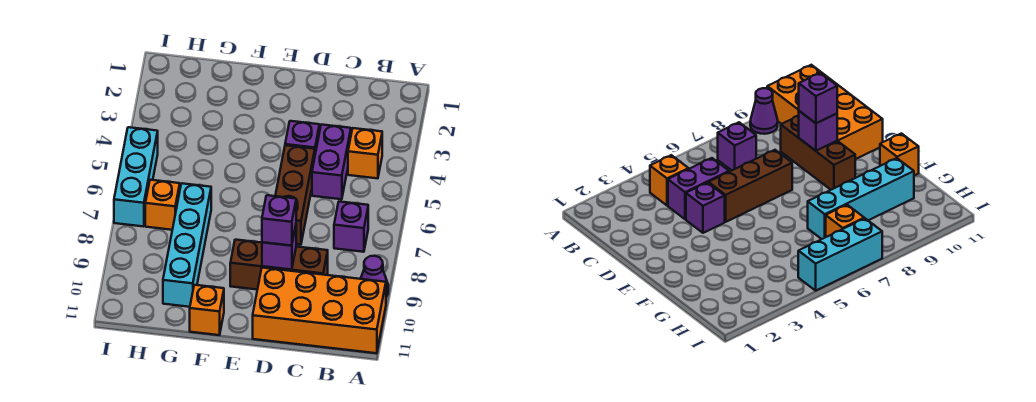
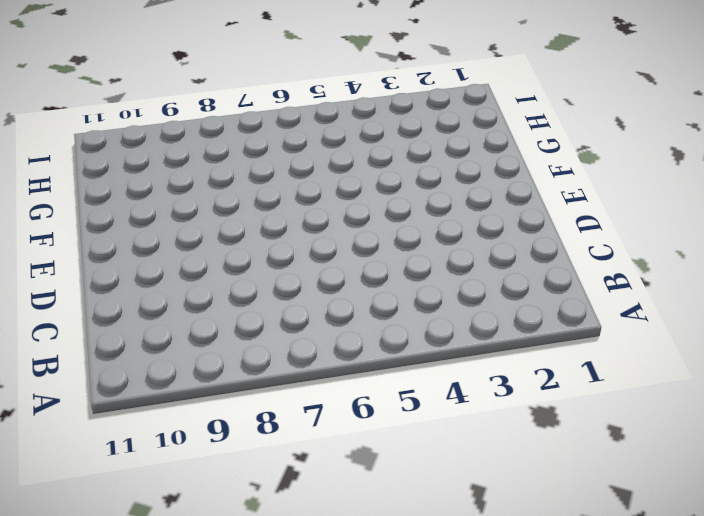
none -> purple 1x1 cone [361,256,388,297]
none -> orange 2x4 brick [253,268,386,353]
none -> orange 1x1 brick [348,128,382,178]

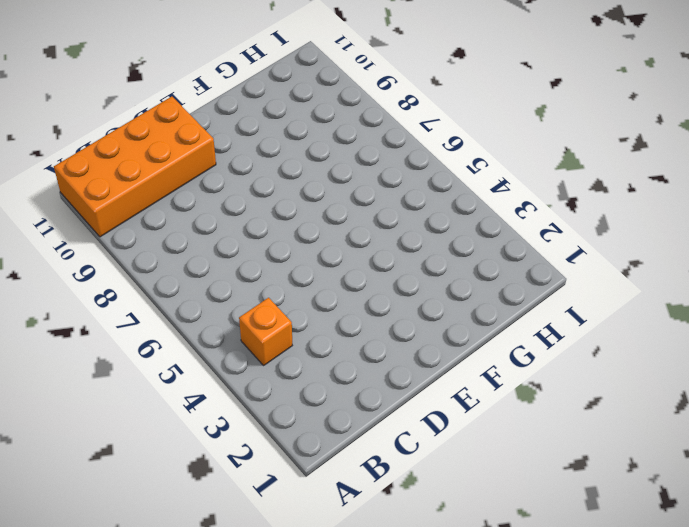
none -> purple 1x1 cone [361,256,388,297]
none -> purple 1x1 brick [334,202,368,252]
none -> purple 1x2 brick [312,125,351,199]

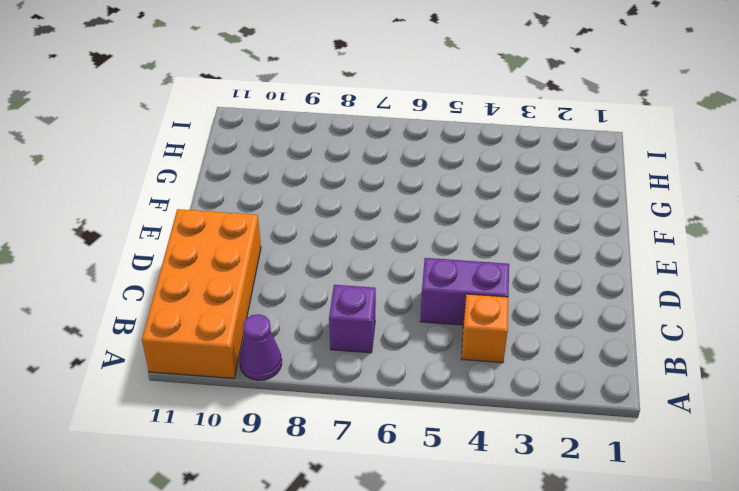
none -> brown 1x3 brick [230,240,328,290]
none -> purple 1x1 brick [285,121,320,154]
none -> brown 1x3 brick [275,145,315,245]

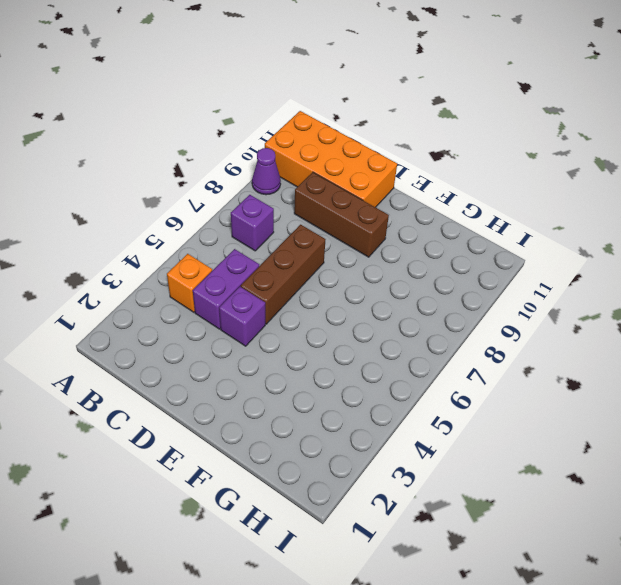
none -> orange 1x1 brick [190,285,224,335]
none -> cyan 1x4 brick [163,183,211,307]
none -> orange 1x1 brick [145,180,180,230]

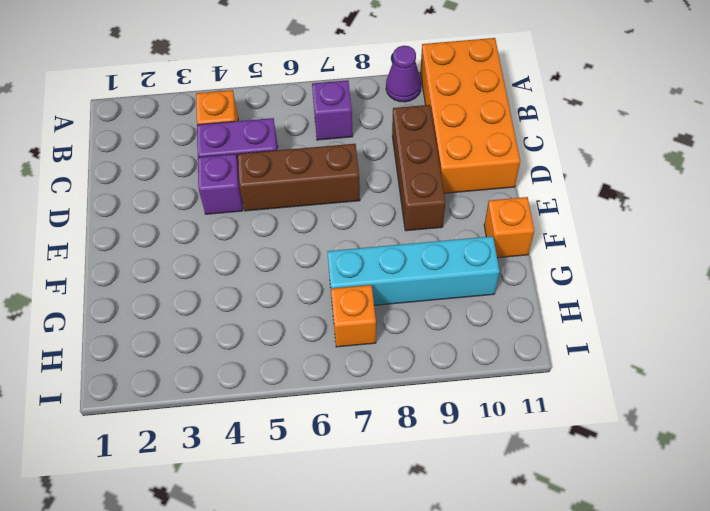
none -> cyan 1x3 brick [114,127,158,227]
none -> purple 1x1 brick [262,226,296,270]
none -> purple 1x1 brick [262,195,296,246]

